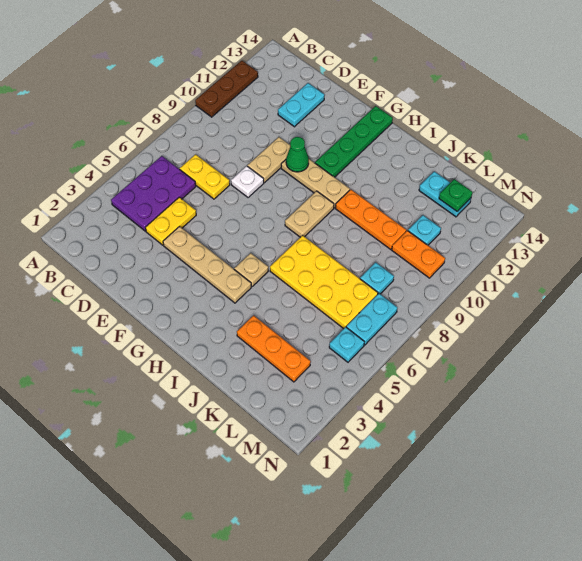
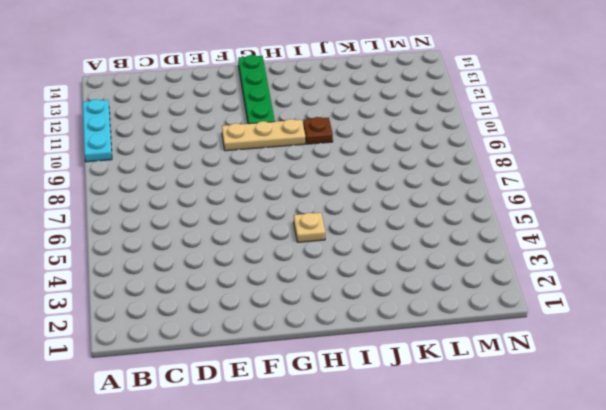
cyan 1x3 plate [83,99,112,162] -> brown 1x3 plate [195,61,258,117]
brown 1x1 plate [303,117,333,144] -> orange 1x3 plate [335,190,406,249]
none -> purple 2x3 plate [111,156,196,231]
none -> yellow 1x2 plate [180,154,230,199]
none -> yellow 1x2 plate [145,197,196,245]

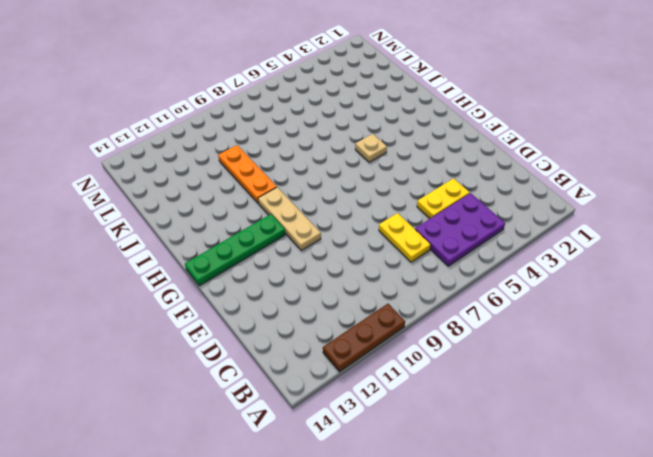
none -> cyan 1x2 plate [278,83,324,127]
none -> tan 1x4 plate [163,227,251,303]
none -> white 1x1 plate [231,166,264,198]

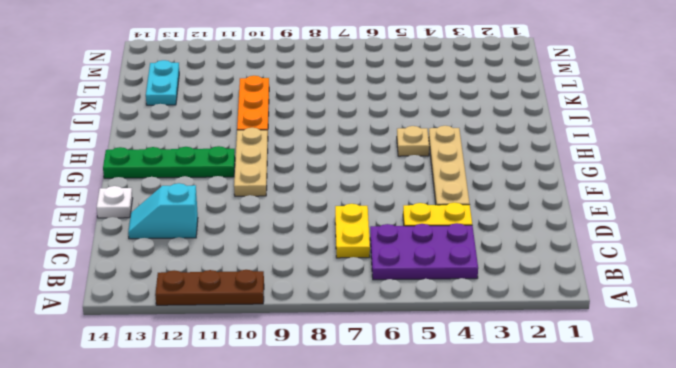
cyan 1x2 slope [128,183,198,239] -> cyan 1x2 plate [278,83,324,127]
white 1x1 plate [97,186,133,218] -> white 1x1 plate moved to [231,166,264,198]
none -> tan 1x2 plate [247,137,290,183]
none -> tan 1x2 plate [285,191,334,237]
none -> yellow 2x4 plate [270,235,378,329]

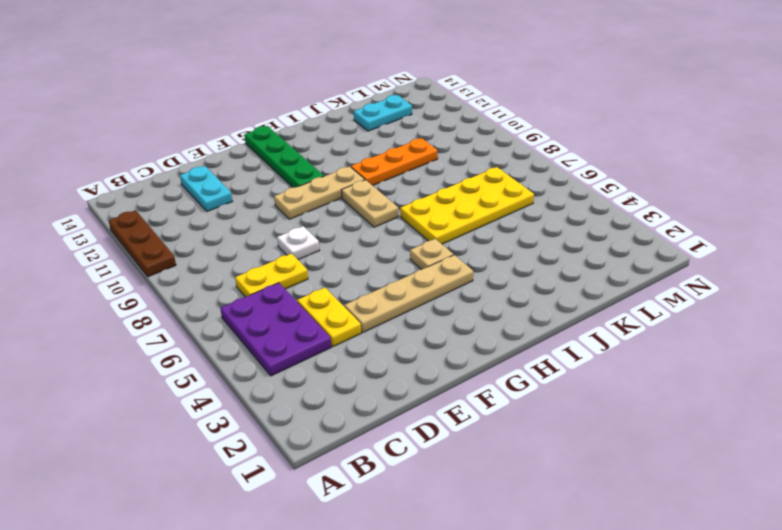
none -> tan 1x2 plate [247,137,290,183]
none -> orange 1x3 plate [237,315,311,382]
none -> cyan 1x1 plate [360,262,394,294]

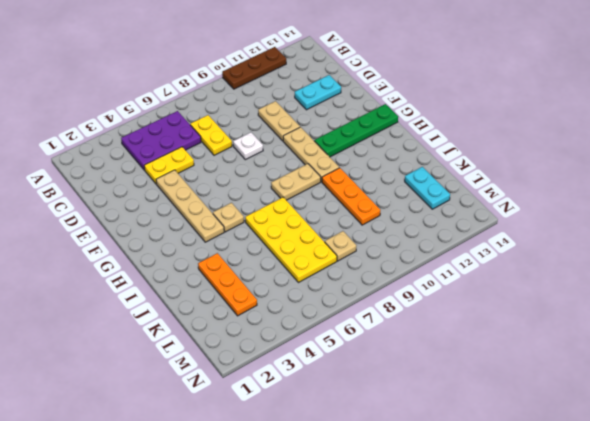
tan 1x2 plate [258,101,300,141] -> tan 1x2 plate turned to [247,137,290,183]
tan 1x1 plate [325,231,356,261] -> cyan 1x1 plate [360,262,394,294]
none -> orange 1x2 plate [392,231,445,278]
none -> cyan 1x1 plate [408,215,441,245]
none -> cyan 1x1 plate [329,327,364,362]

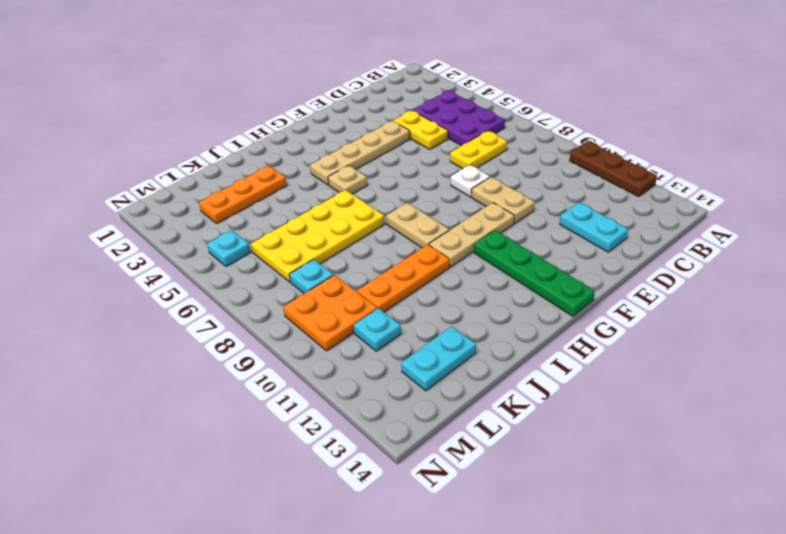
orange 2x2 plate [283,275,377,351] -> orange 1x2 plate [392,231,445,278]
none -> cyan 1x2 plate [346,293,398,345]
none -> green 1x1 cone [286,137,309,172]
none -> green 1x1 plate [439,179,473,211]

